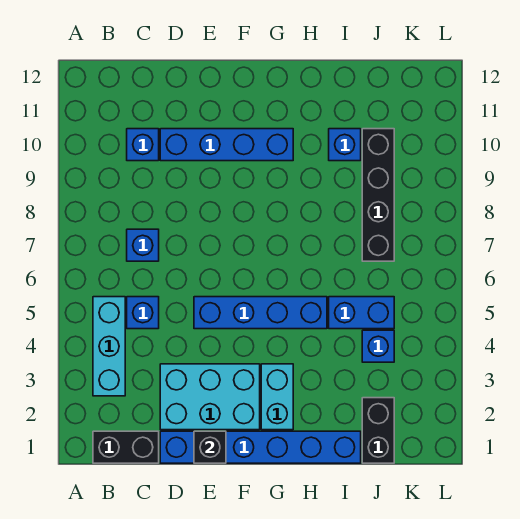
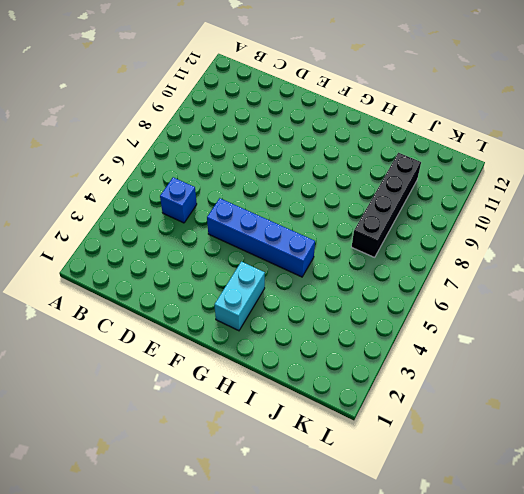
none -> black 1x2 brick [93,431,159,463]
none -> cyan 1x3 brick [93,297,125,396]
none -> blue 1x1 brick [127,229,159,261]

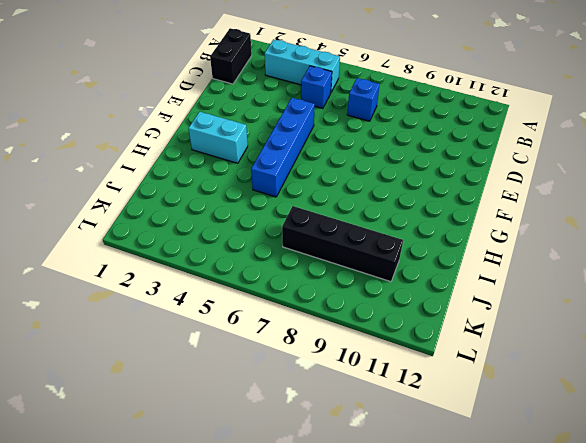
none -> blue 1x1 brick [127,129,159,161]
none -> blue 1x6 brick [160,431,361,463]
none -> cyan 2x3 brick [160,364,260,430]

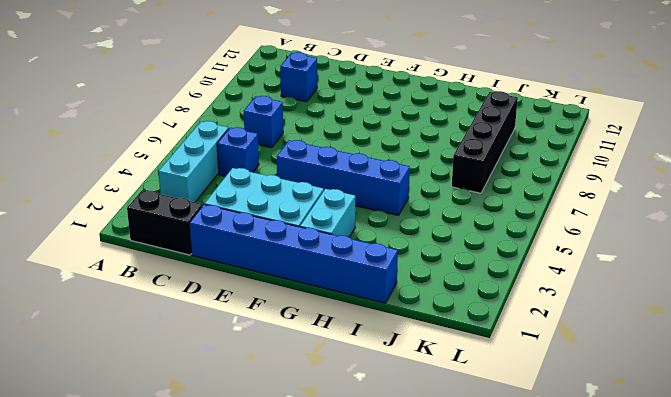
none -> blue 1x4 brick [160,129,293,161]
none -> blue 1x2 brick [329,297,394,329]
none -> blue 1x1 brick [329,129,361,161]

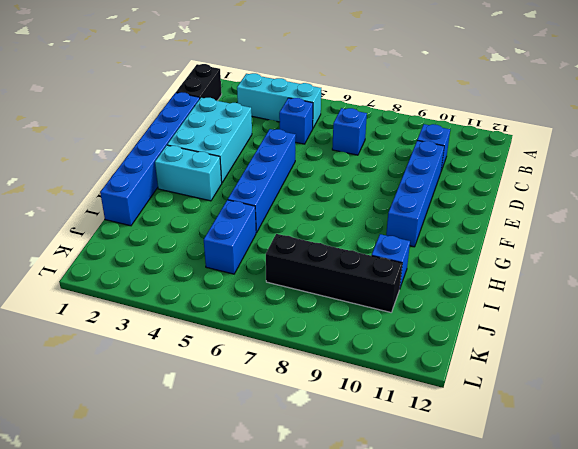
none -> black 1x2 brick [362,398,394,463]
none -> blue 1x1 brick [362,330,394,362]
none -> black 1x1 brick [194,431,226,463]

